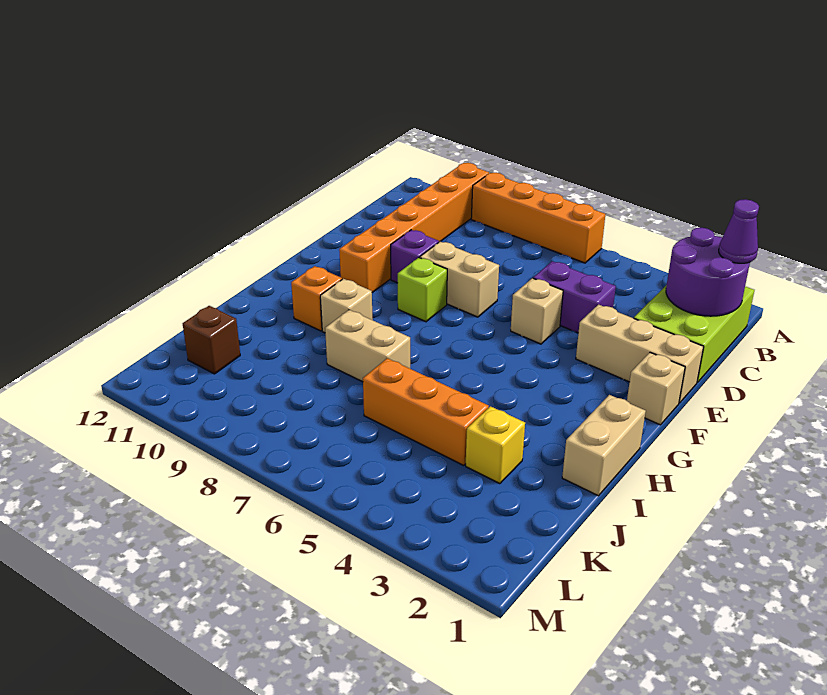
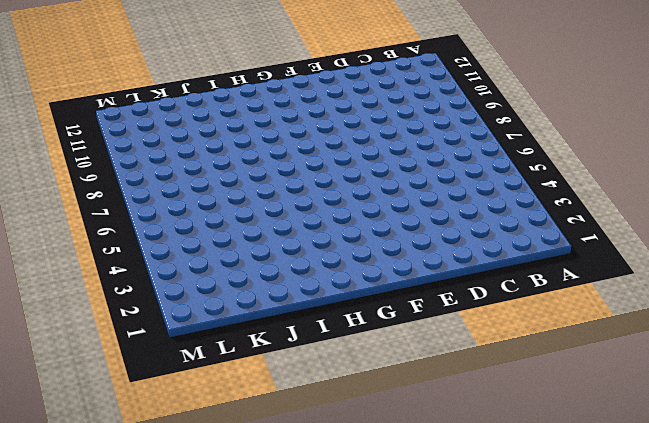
none -> orange 1x4 brick [471,173,605,263]
none -> orange 1x6 brick [339,163,489,293]
none -> lime 2x3 brick [634,285,754,383]

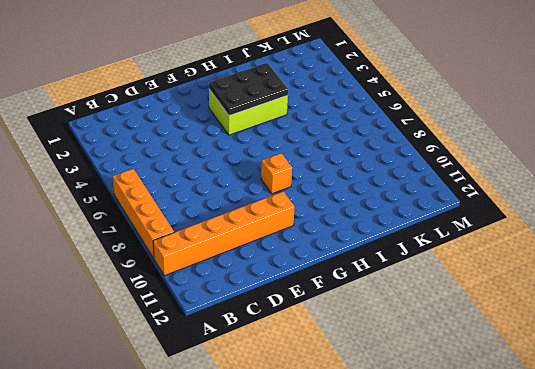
lime 2x3 brick [209,90,288,135] -> lime 2x3 brick moved to [634,285,754,383]
black 2x3 plate [209,63,288,116] -> none
orange 1x1 brick [261,153,292,194] -> orange 1x1 brick moved to [291,266,342,331]
none -> purple 1x2 brick [533,261,616,333]
none -> tan 1x3 brick [576,305,704,403]
none -> tan 1x1 brick [511,278,563,344]

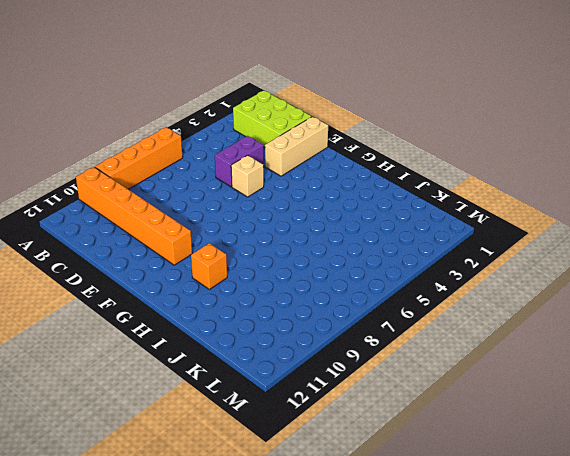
none -> tan 1x2 brick [420,241,499,317]
none -> purple 1x1 brick [391,230,439,283]
none -> tan 1x1 brick [627,353,685,425]

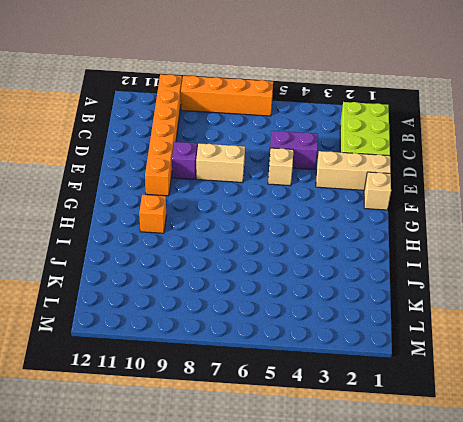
none -> lime 1x1 brick [398,258,447,322]
none -> tan 1x2 brick [562,395,646,496]
none -> tan 1x1 brick [320,279,373,333]

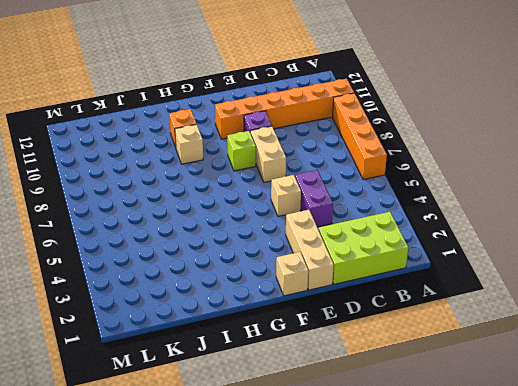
none -> tan 1x2 brick [562,395,646,496]
none -> tan 1x2 brick [325,310,410,382]
none -> yellow 1x1 brick [466,406,525,484]

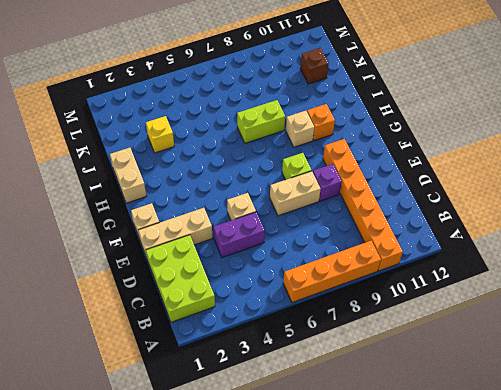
lime 1x2 brick [237,100,285,143] -> tan 1x2 brick [325,310,410,382]
none -> orange 1x3 brick [363,358,489,465]
none -> purple 2x2 round brick [666,228,750,316]
none -> purple 1x1 cone [719,199,759,263]

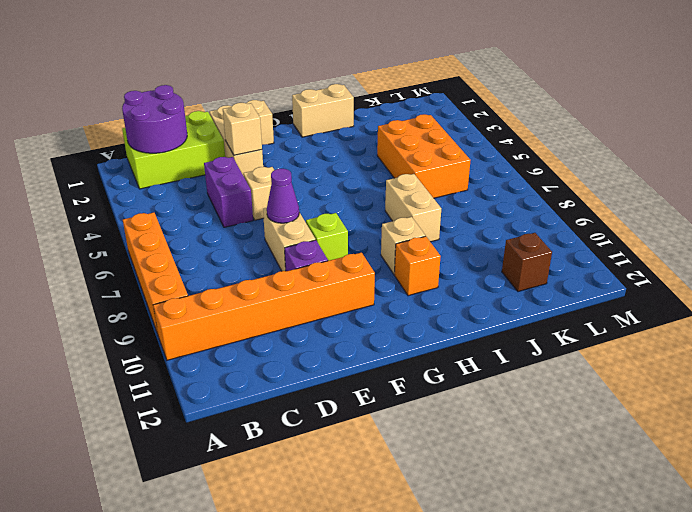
tan 1x1 brick [223,103,262,155] -> none
purple 1x1 cone [267,169,299,223] -> purple 1x1 cone moved to [719,199,759,263]
orange 2x3 brick [377,114,471,198] -> orange 1x3 brick [363,358,489,465]
none -> yellow 1x1 brick [466,406,525,484]

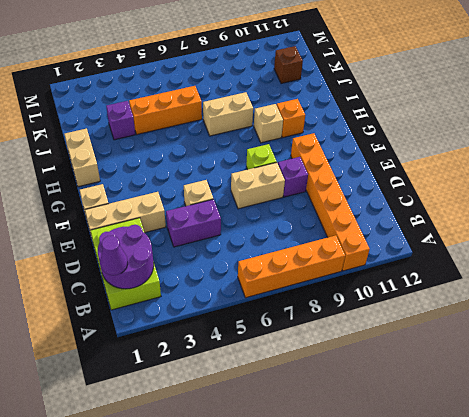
purple 1x1 brick [106,101,135,140] -> yellow 1x1 brick [466,406,525,484]

